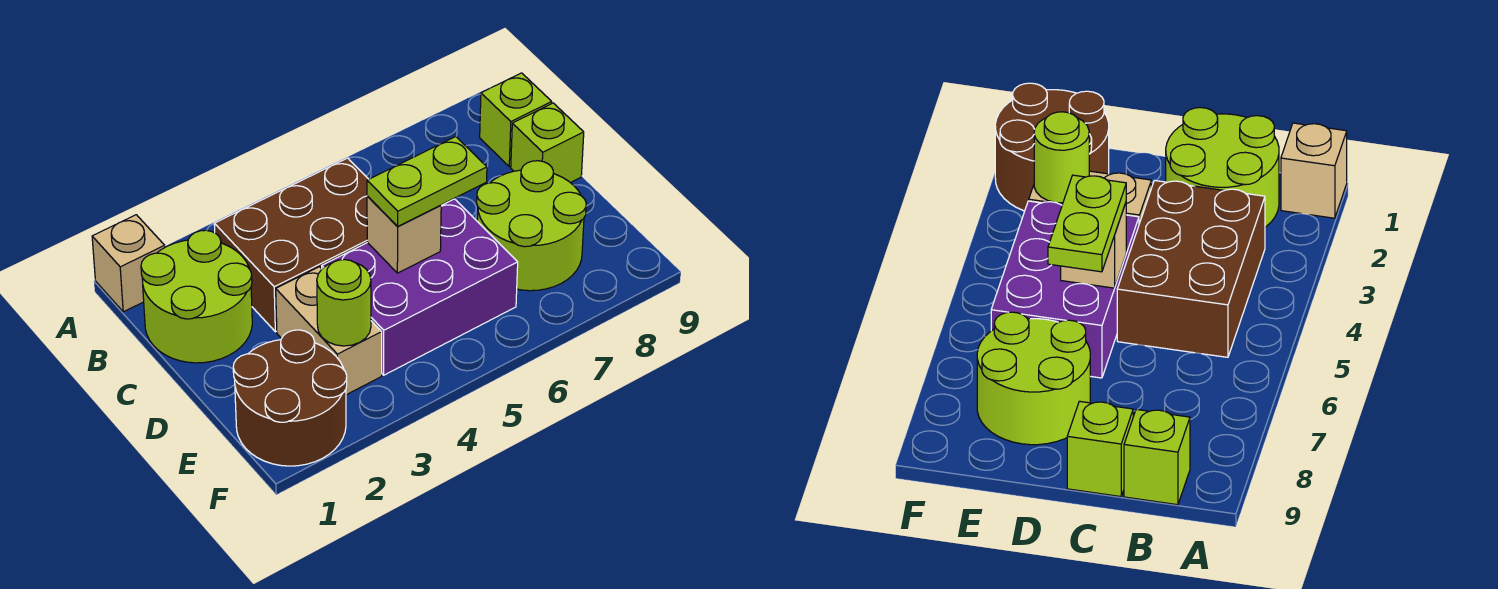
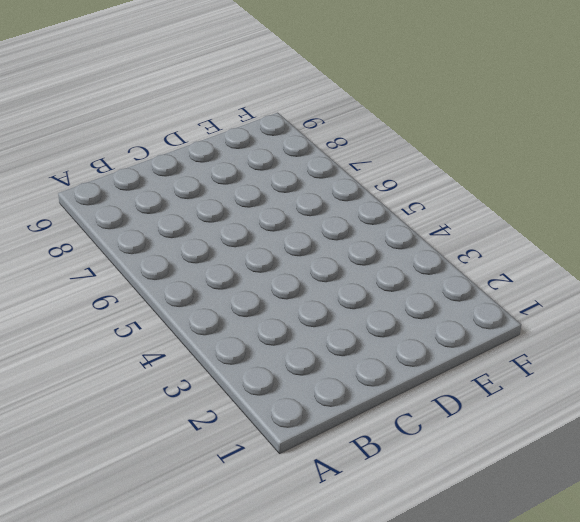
none -> tan 1x1 brick [92,215,165,312]
none -> lime 2x2 round brick [141,230,252,363]
none -> brown 2x3 brick [214,158,369,332]

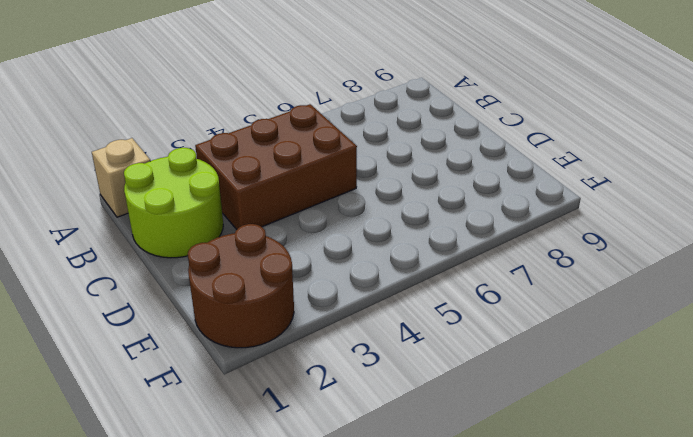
none -> lime 1x1 brick [480,73,552,167]
none -> lime 1x1 brick [511,103,584,183]
none -> tan 1x2 brick [276,267,382,395]

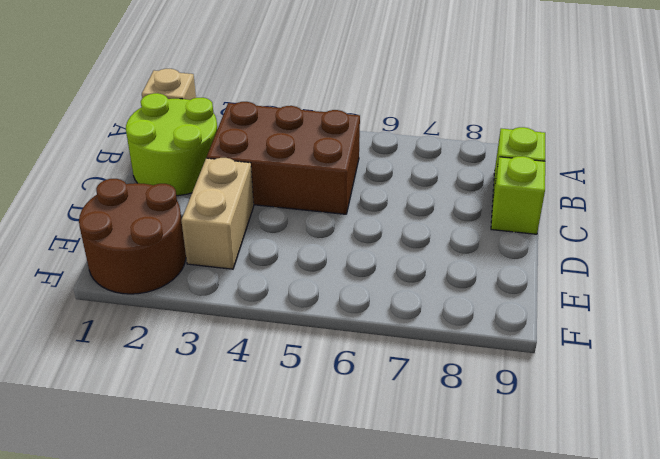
none -> purple 2x3 brick [322,199,518,375]
none -> lime 2x2 round brick [477,161,586,291]
none -> tan 1x1 brick [367,196,441,273]

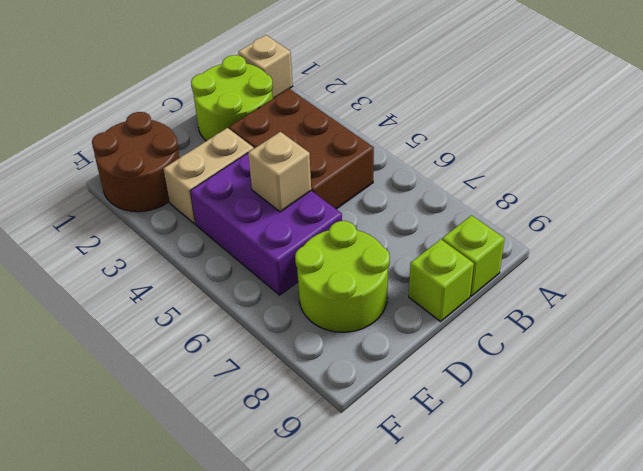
none -> lime 1x1 round brick [317,260,371,346]
none -> lime 1x2 plate [367,137,487,226]

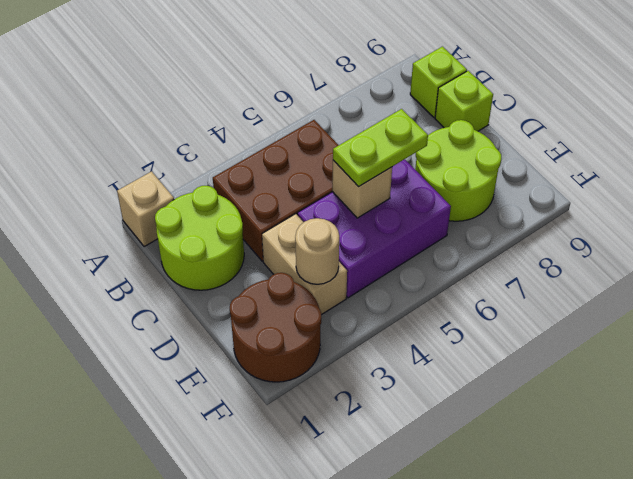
tan 1x1 round brick [295,218,339,284] -> lime 1x1 round brick [317,260,371,346]

